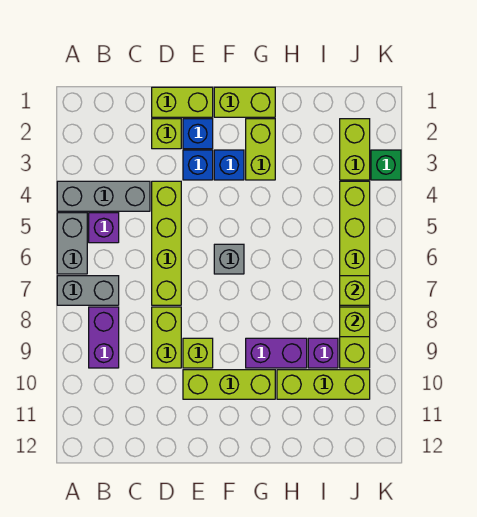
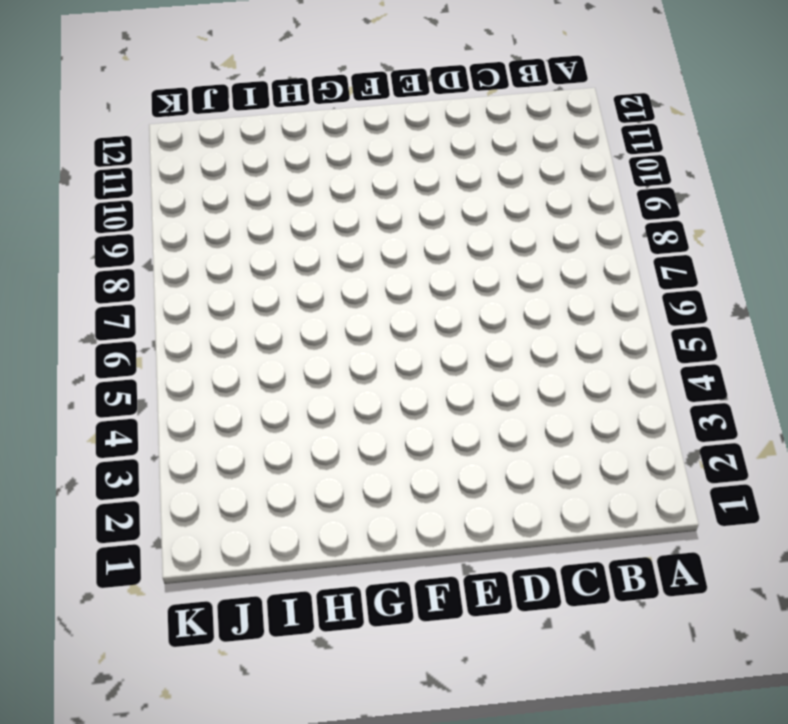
none -> grey 1x3 brick [57,181,150,211]
none -> grey 1x2 brick [57,213,87,274]
none -> grey 1x2 brick [57,276,119,305]

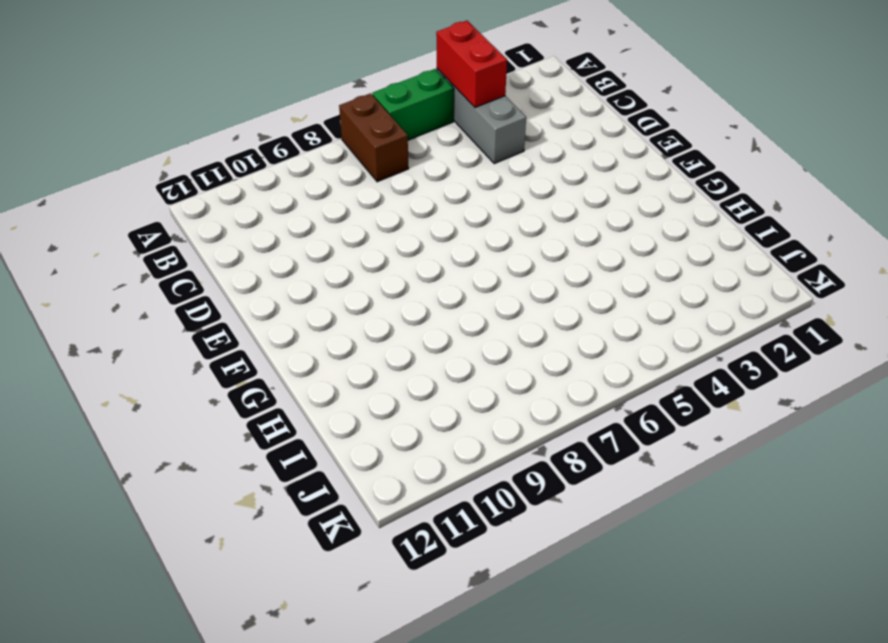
red 1x2 brick [436,21,507,107] -> none
green 1x2 brick [372,69,454,140] -> grey 1x2 brick [57,213,87,274]
brown 1x2 brick [339,93,409,182] -> grey 1x2 brick [57,276,119,305]
none -> purple 1x1 brick [89,213,119,243]
none -> purple 1x2 brick [89,307,119,368]
none -> lime 1x2 brick [152,87,213,117]

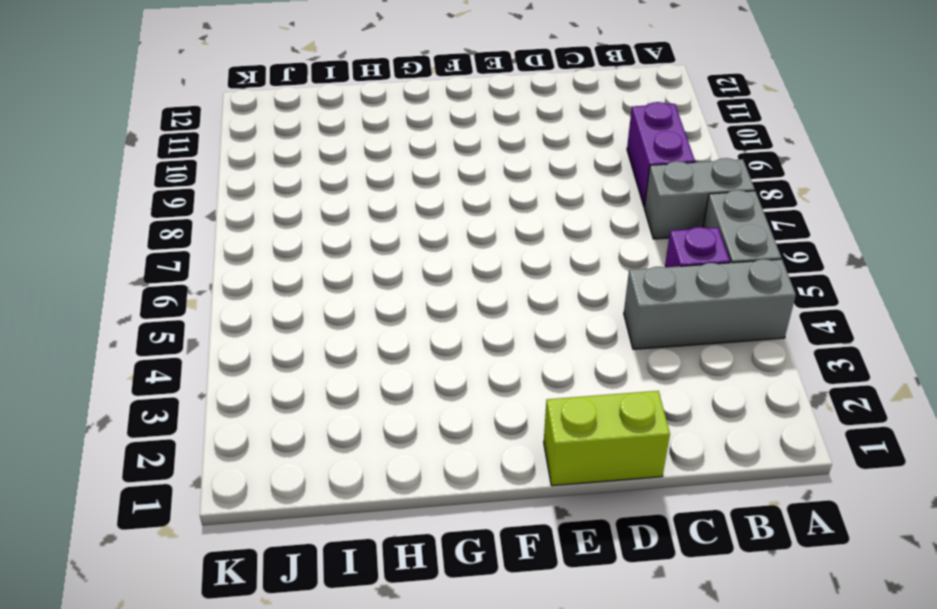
none -> lime 1x1 brick [152,119,181,149]
none -> lime 1x4 brick [152,181,181,305]
none -> lime 1x2 brick [152,307,181,368]

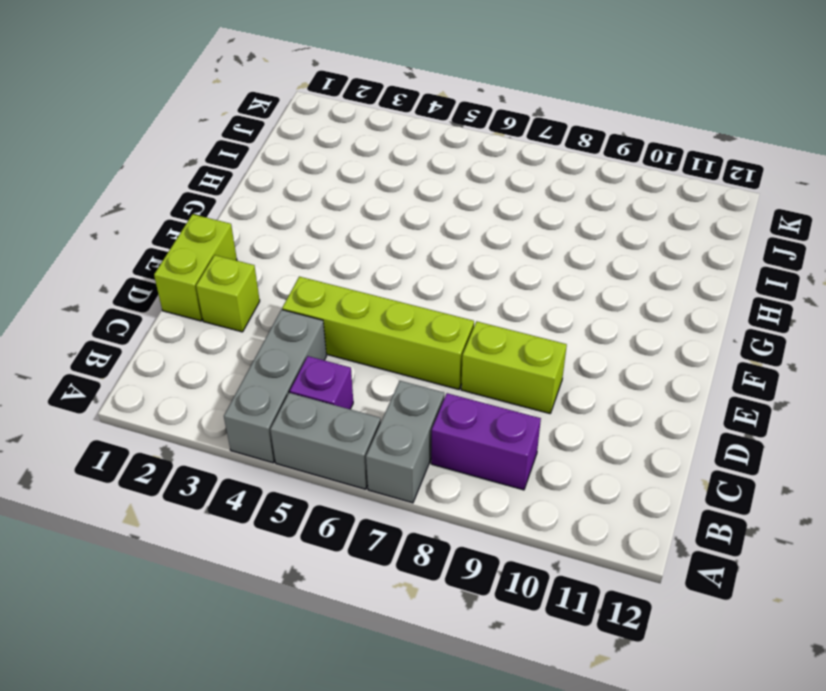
none -> blue 1x1 brick [183,119,213,149]
none -> blue 1x1 brick [183,150,213,180]
none -> lime 1x1 brick [183,338,213,368]

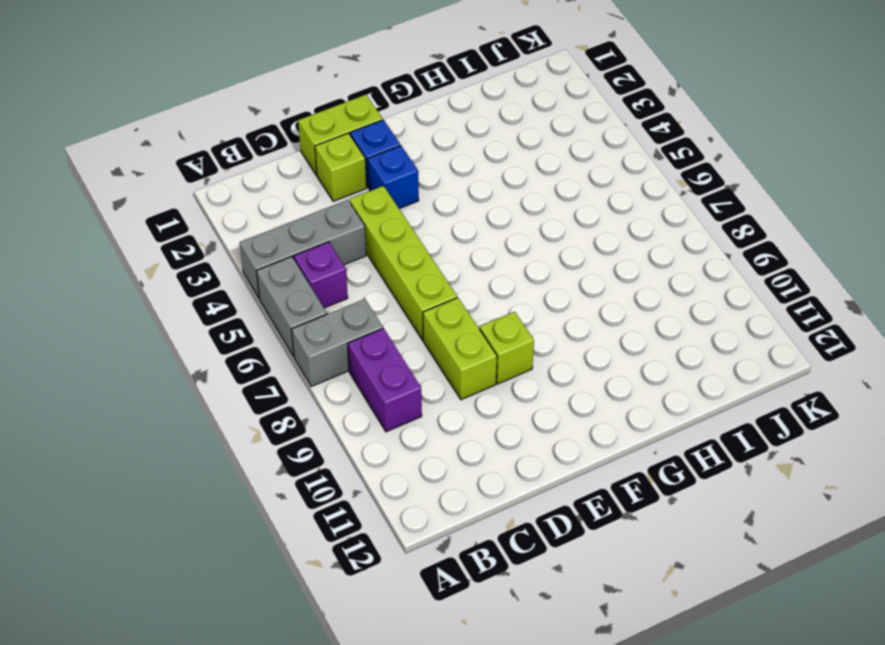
none -> lime 1x3 brick [183,370,275,399]
none -> lime 1x2 brick [214,87,275,117]
none -> blue 1x1 brick [214,150,244,180]

